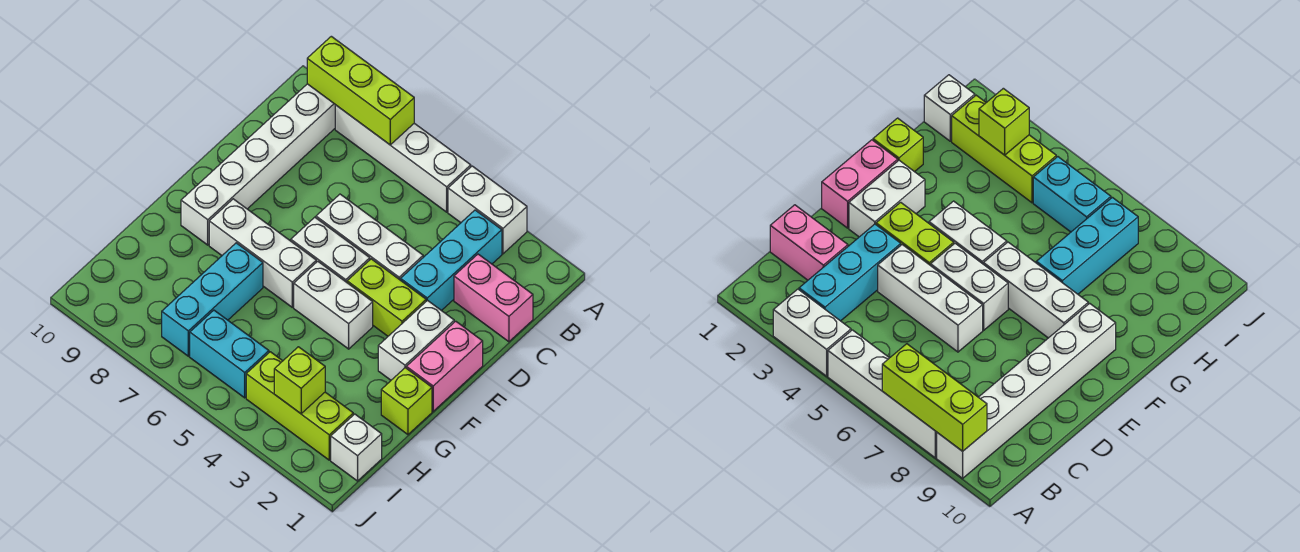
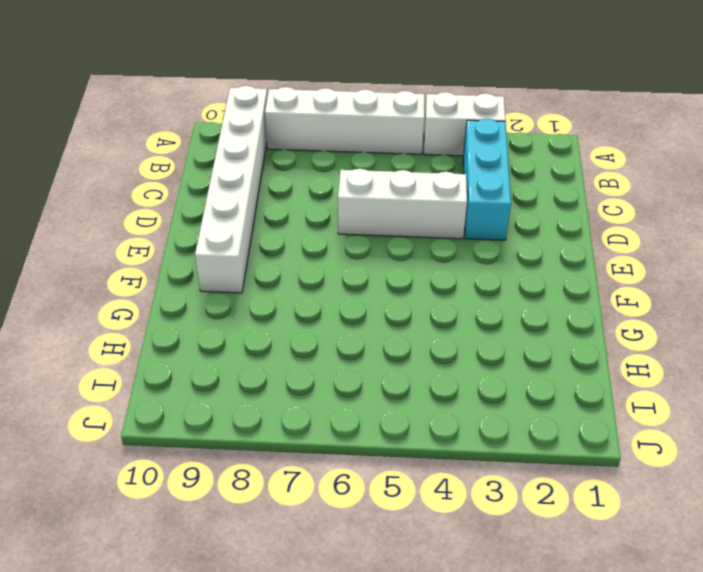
none -> pink 1x2 brick [454,254,533,342]
none -> pink 1x2 brick [406,321,483,411]
none -> white 1x2 brick [378,300,454,380]

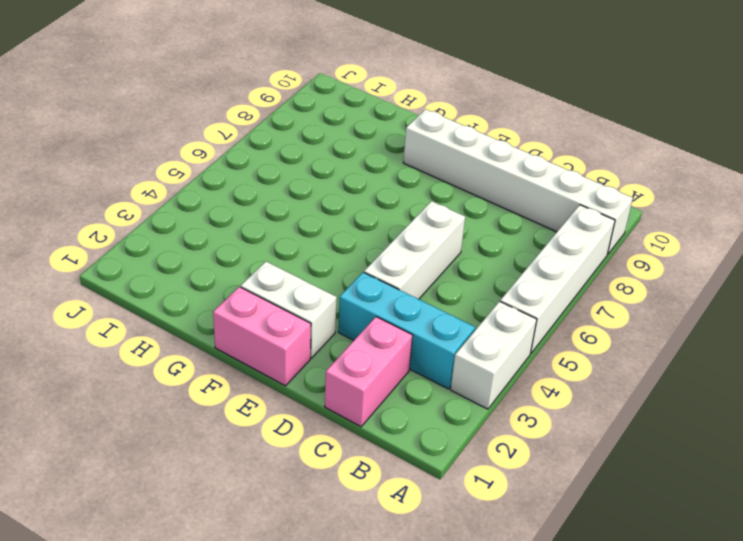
none -> lime 1x2 brick [347,259,426,336]
none -> white 1x2 brick [291,217,370,282]
none -> white 1x2 brick [294,261,373,349]

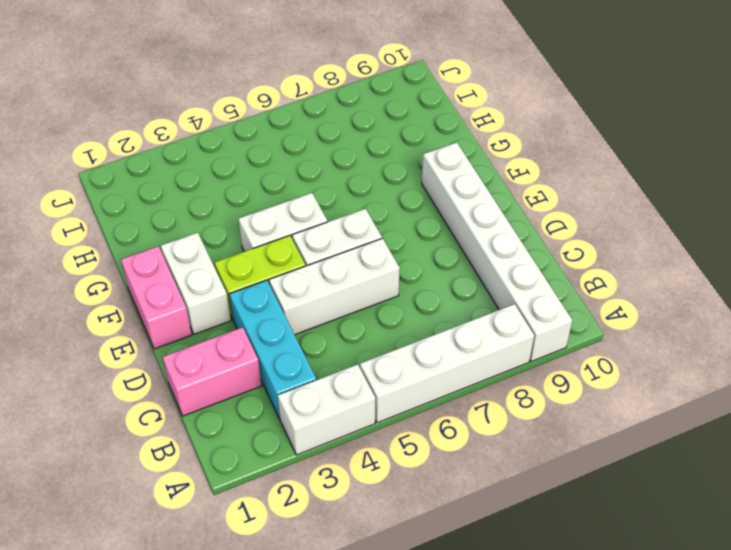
none -> white 1x3 brick [209,199,316,307]
none -> lime 1x1 brick [381,368,432,434]
none -> cyan 1x3 brick [162,243,263,356]

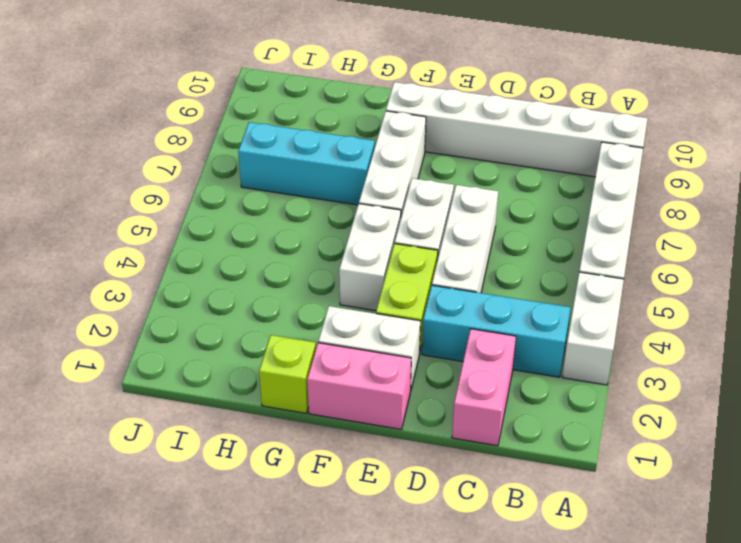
none -> white 1x1 brick [331,414,382,481]
none -> lime 1x3 brick [246,352,353,460]
none -> cyan 1x2 brick [190,310,269,398]

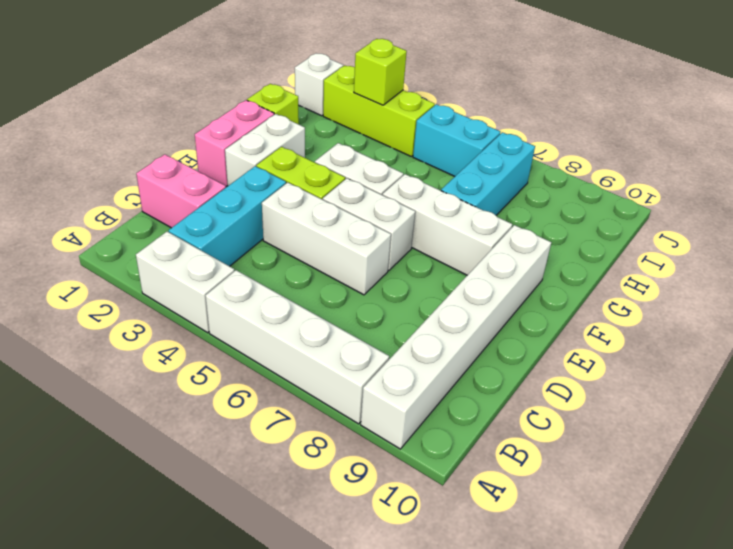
none -> lime 1x3 brick [307,36,414,145]

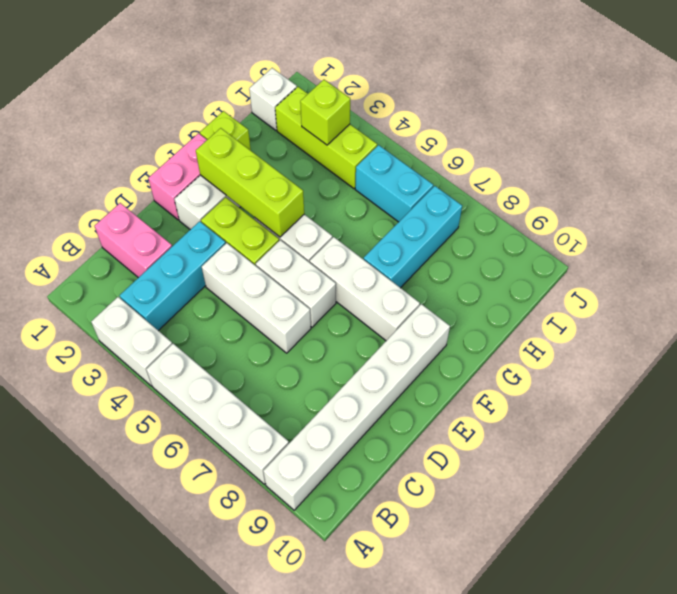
lime 1x3 brick [196,128,304,237] -> lime 1x3 brick moved to [307,36,414,145]

